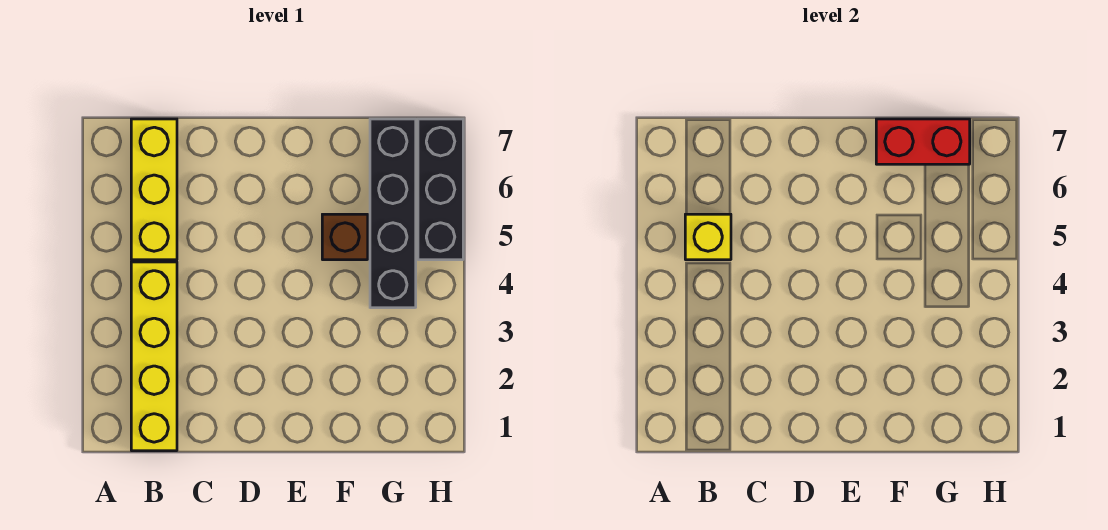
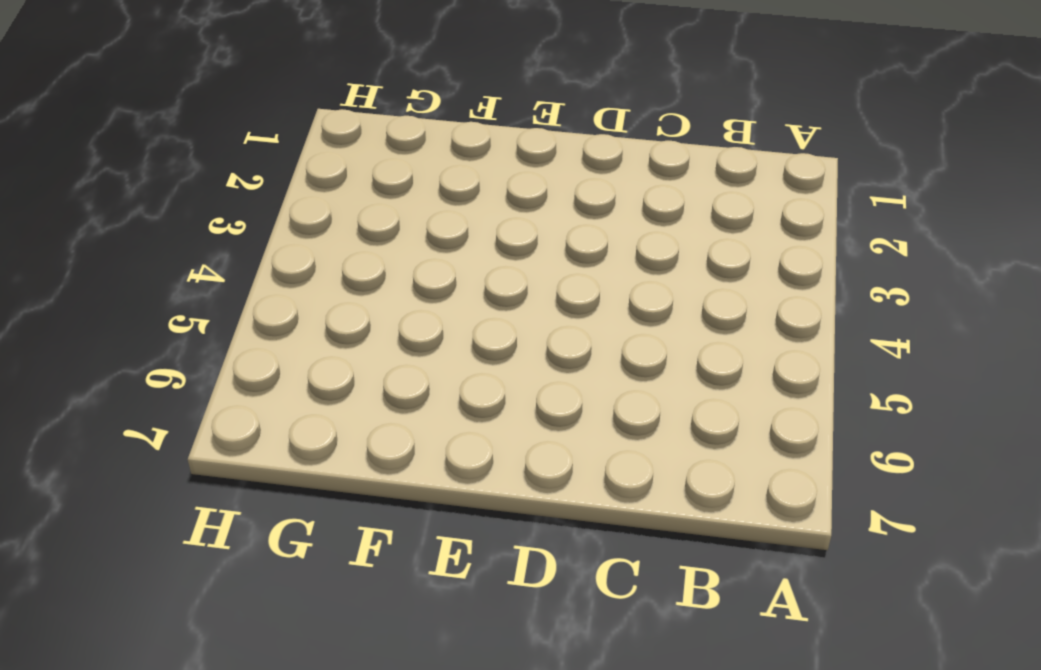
none -> yellow 1x4 brick [131,262,177,451]
none -> yellow 1x3 brick [131,119,177,260]

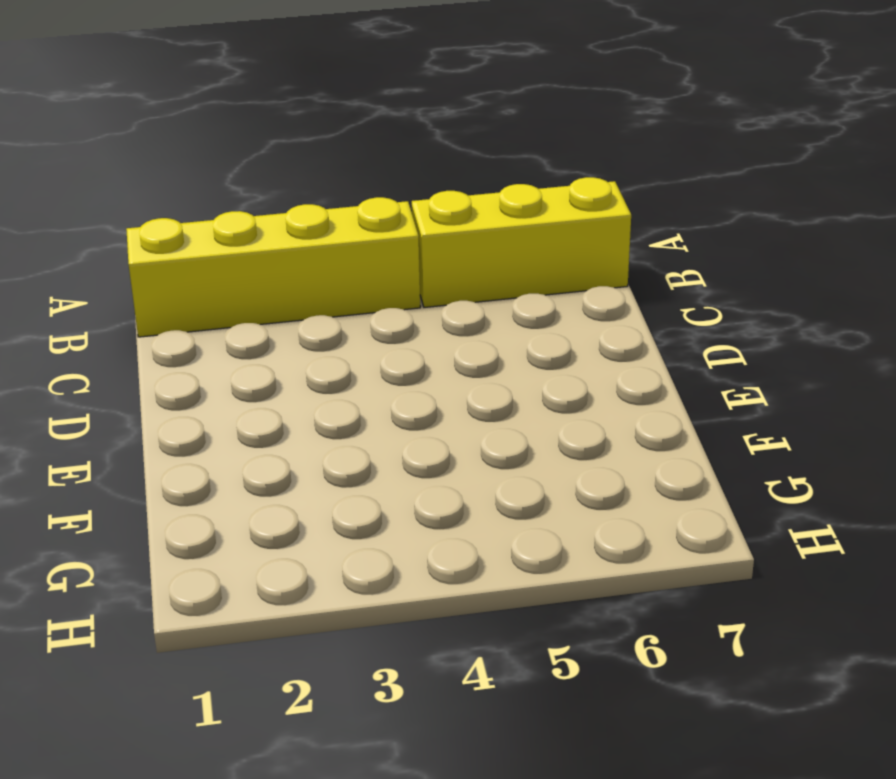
none -> brown 1x1 brick [322,214,368,260]
none -> black 1x4 brick [370,119,416,308]

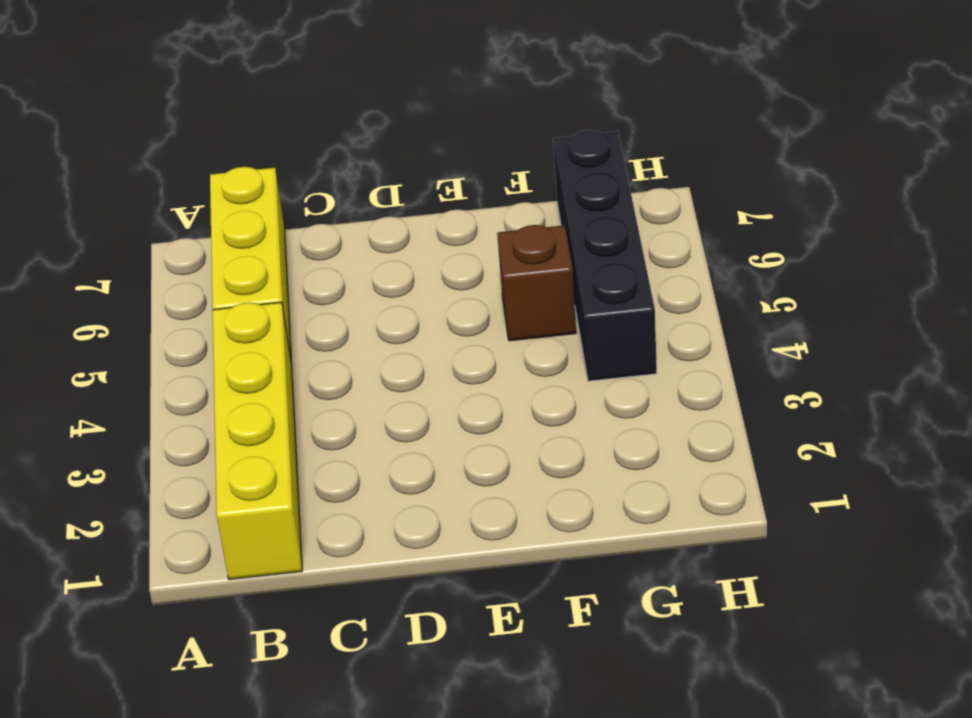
none -> black 1x3 brick [418,119,463,260]
none -> yellow 1x1 brick [685,214,731,260]

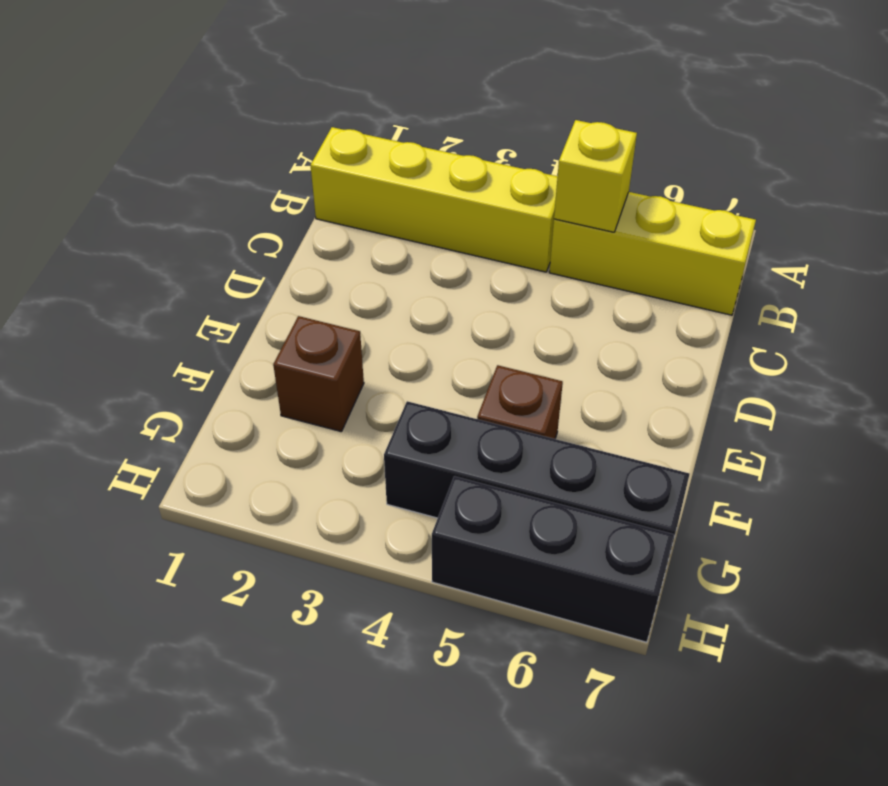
brown 1x1 brick [273,316,364,432] -> none
none -> red 1x2 brick [876,119,970,164]

